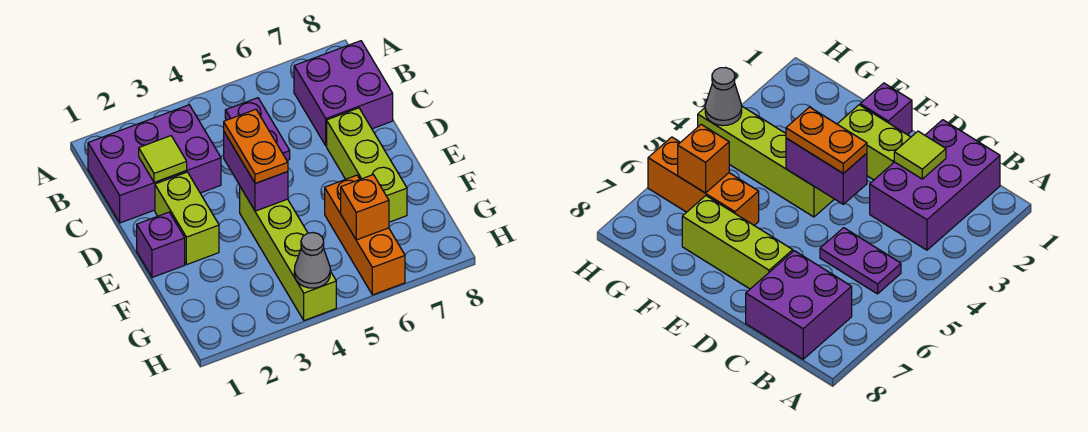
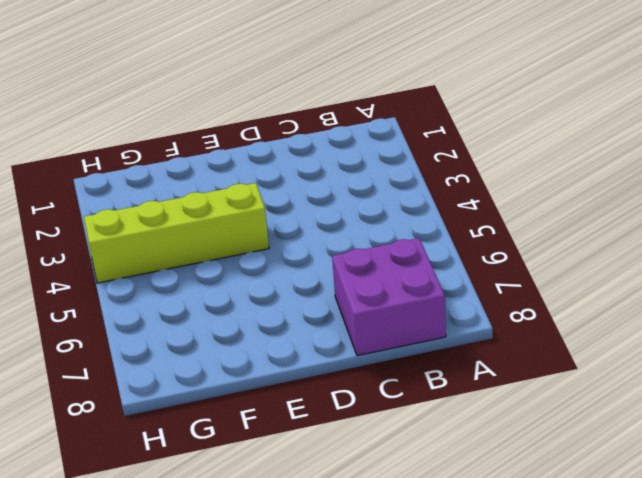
none -> purple 2x3 brick [88,105,221,223]
none -> purple 1x2 plate [225,98,290,160]
none -> lime 1x2 brick [155,172,219,265]

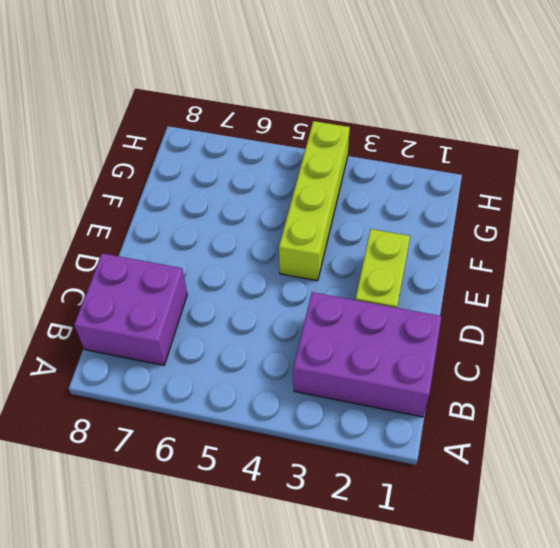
none -> purple 1x2 plate [225,98,290,160]
none -> lime 1x3 brick [327,108,407,222]
none -> purple 1x1 brick [137,212,185,277]

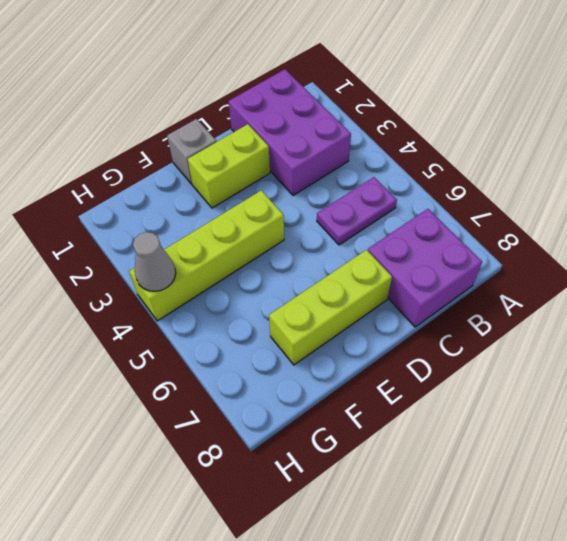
grey 1x1 brick [167,119,217,184] -> purple 1x1 brick [137,212,185,277]
none -> orange 1x3 brick [325,175,405,295]
none -> lime 1x1 tile [139,136,187,183]
none -> purple 1x2 brick [224,132,288,211]

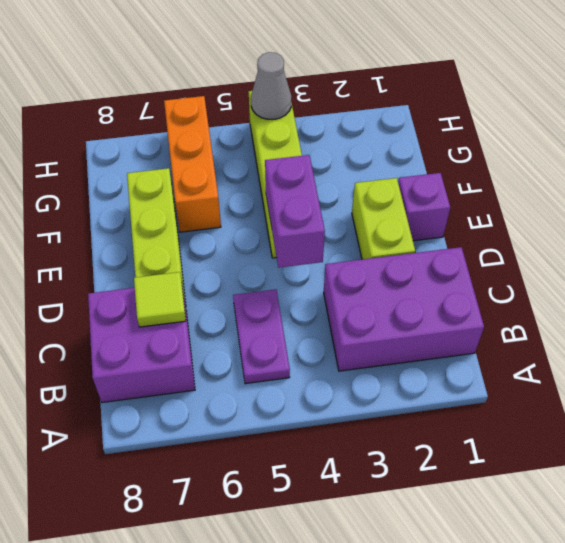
lime 1x1 tile [134,272,186,327] -> lime 1x1 tile moved to [139,136,187,183]
none -> orange 1x1 brick [341,175,389,240]
none -> orange 1x2 plate [224,109,288,184]

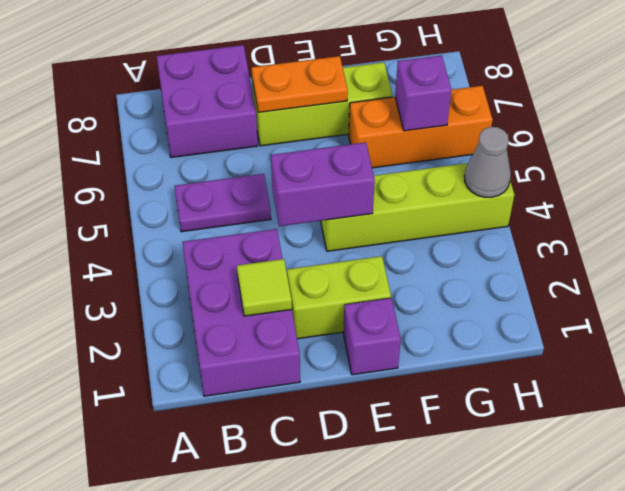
orange 1x2 plate [252,56,348,112] -> orange 1x2 plate moved to [224,109,288,184]
purple 1x1 brick [395,55,452,131] -> orange 1x1 brick [341,175,389,240]

